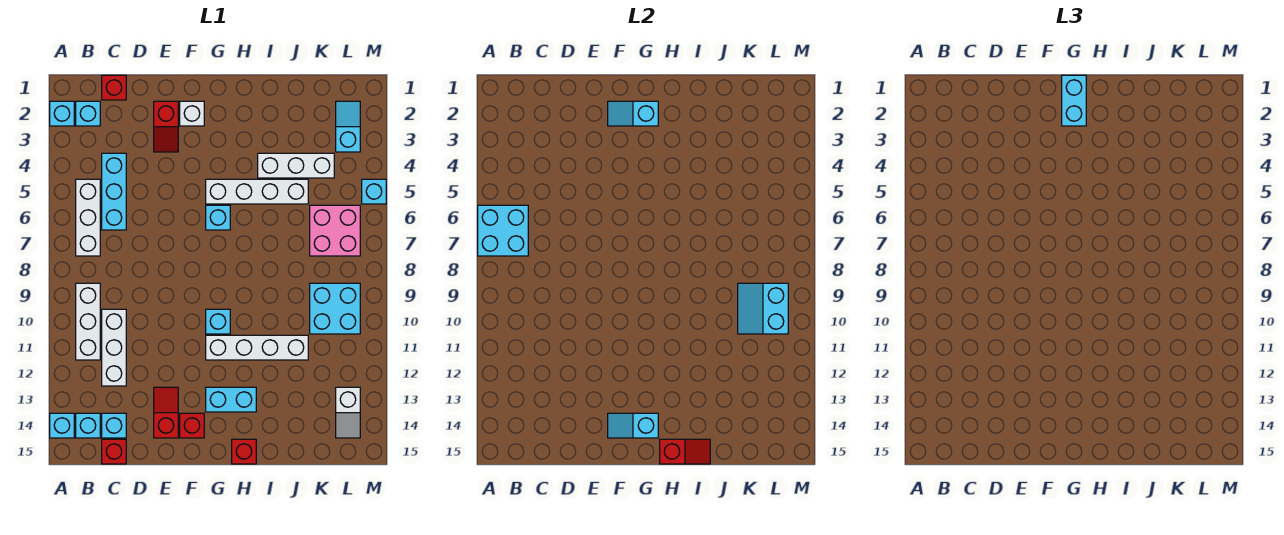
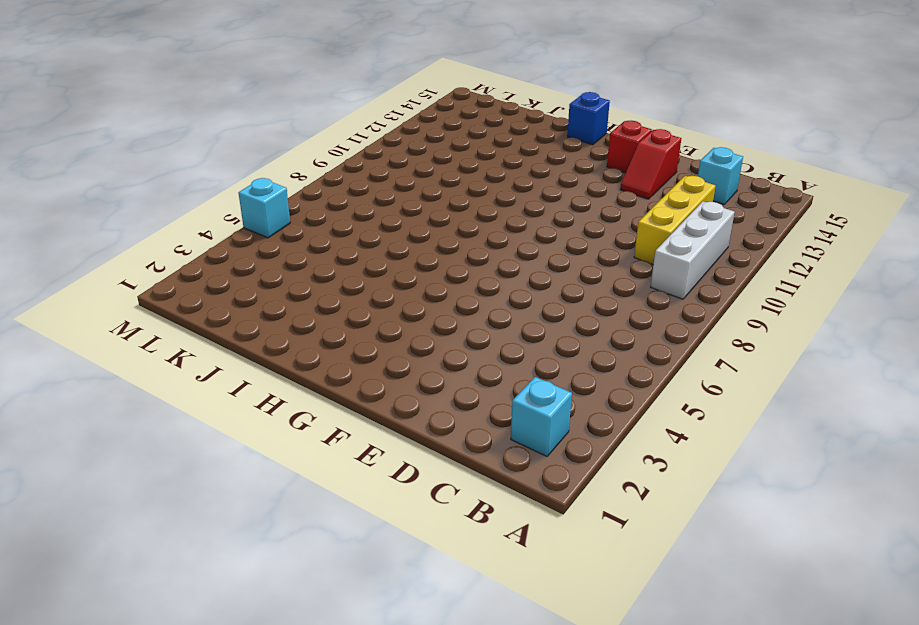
yellow 1x3 brick [634,176,716,265] -> white 1x3 brick [102,309,126,386]
blue 1x1 brick [567,92,610,145] -> red 1x1 brick [232,439,256,464]
none -> cyan 1x1 brick [50,101,74,126]
none -> cyan 1x1 brick [50,413,74,438]
none -> white 1x3 brick [76,179,100,256]
none -> cyan 1x1 brick [76,413,100,438]

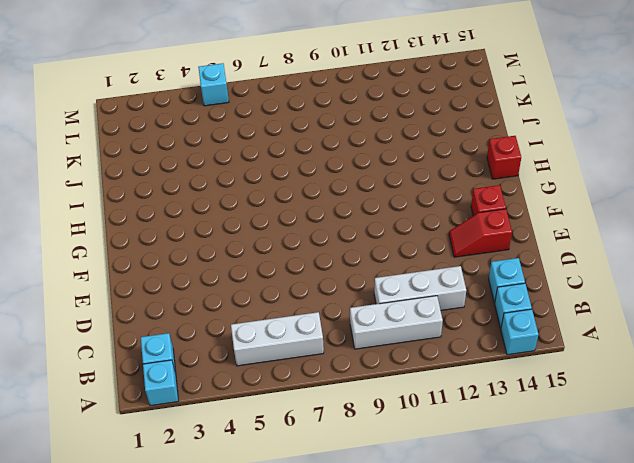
none -> red 1x1 brick [102,75,126,100]
none -> cyan 1x3 brick [102,153,126,230]
none -> red 1x1 brick [102,439,126,464]
none -> red 1x2 slope [154,101,178,152]

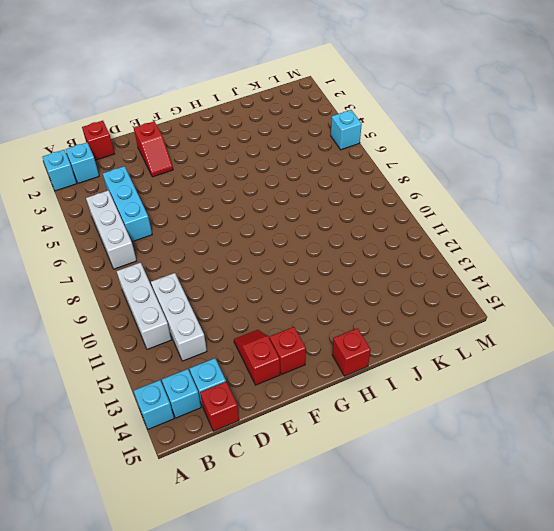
none -> white 1x1 brick [180,101,204,126]
none -> white 1x4 brick [206,179,308,204]
none -> cyan 1x1 brick [206,205,230,230]
none -> cyan 1x1 brick [206,309,230,334]

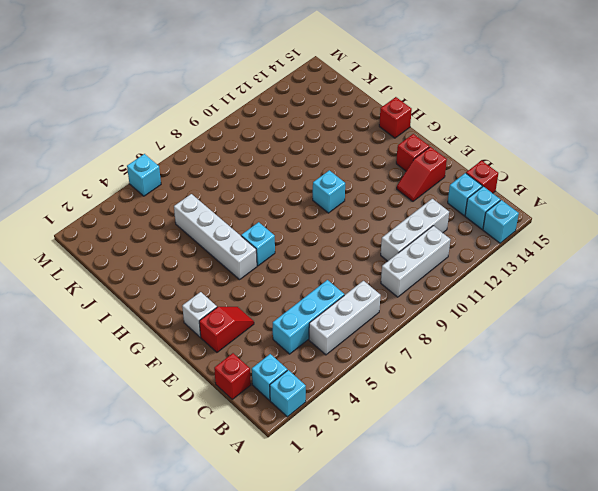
none -> white 1x4 brick [206,335,308,360]
none -> cyan 1x2 brick [206,387,256,412]
none -> white 1x3 brick [258,153,334,178]
none -> pink 2x2 brick [310,205,360,256]

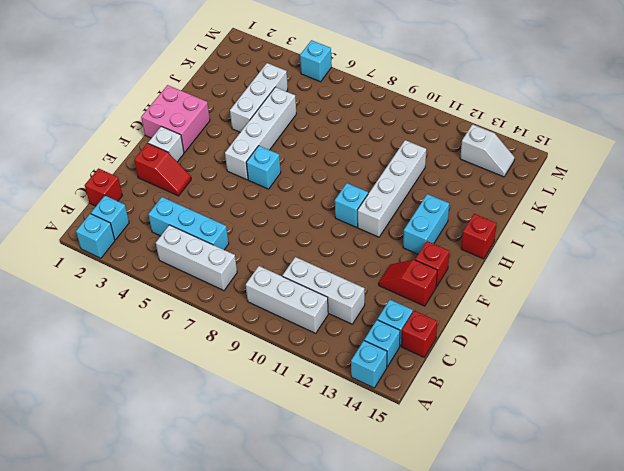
pink 2x2 brick [141,85,210,153] -> pink 2x2 brick moved to [310,205,360,256]
none -> cyan 2x2 brick [310,283,360,334]
none -> cyan 1x2 slope [336,101,360,152]
none -> cyan 2x2 brick [478,205,528,256]
none -> cyan 1x2 slope [608,101,658,126]

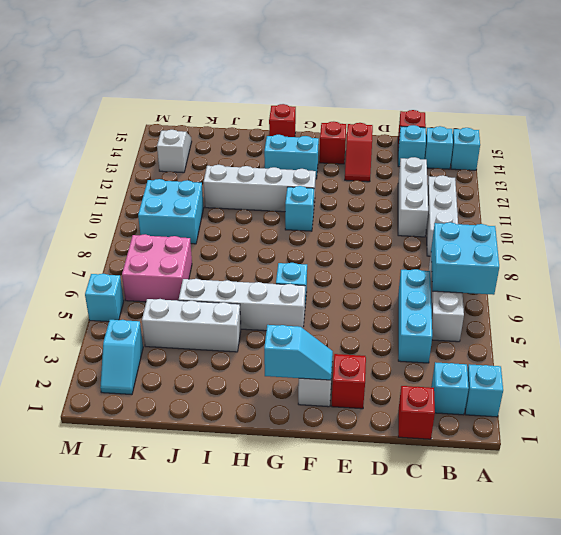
none -> cyan 1x2 slope [608,413,658,438]
none -> red 1x2 slope [660,439,710,464]
none -> cyan 2x2 slope [738,283,788,334]
none -> cyan 1x2 brick [1062,75,1086,126]

